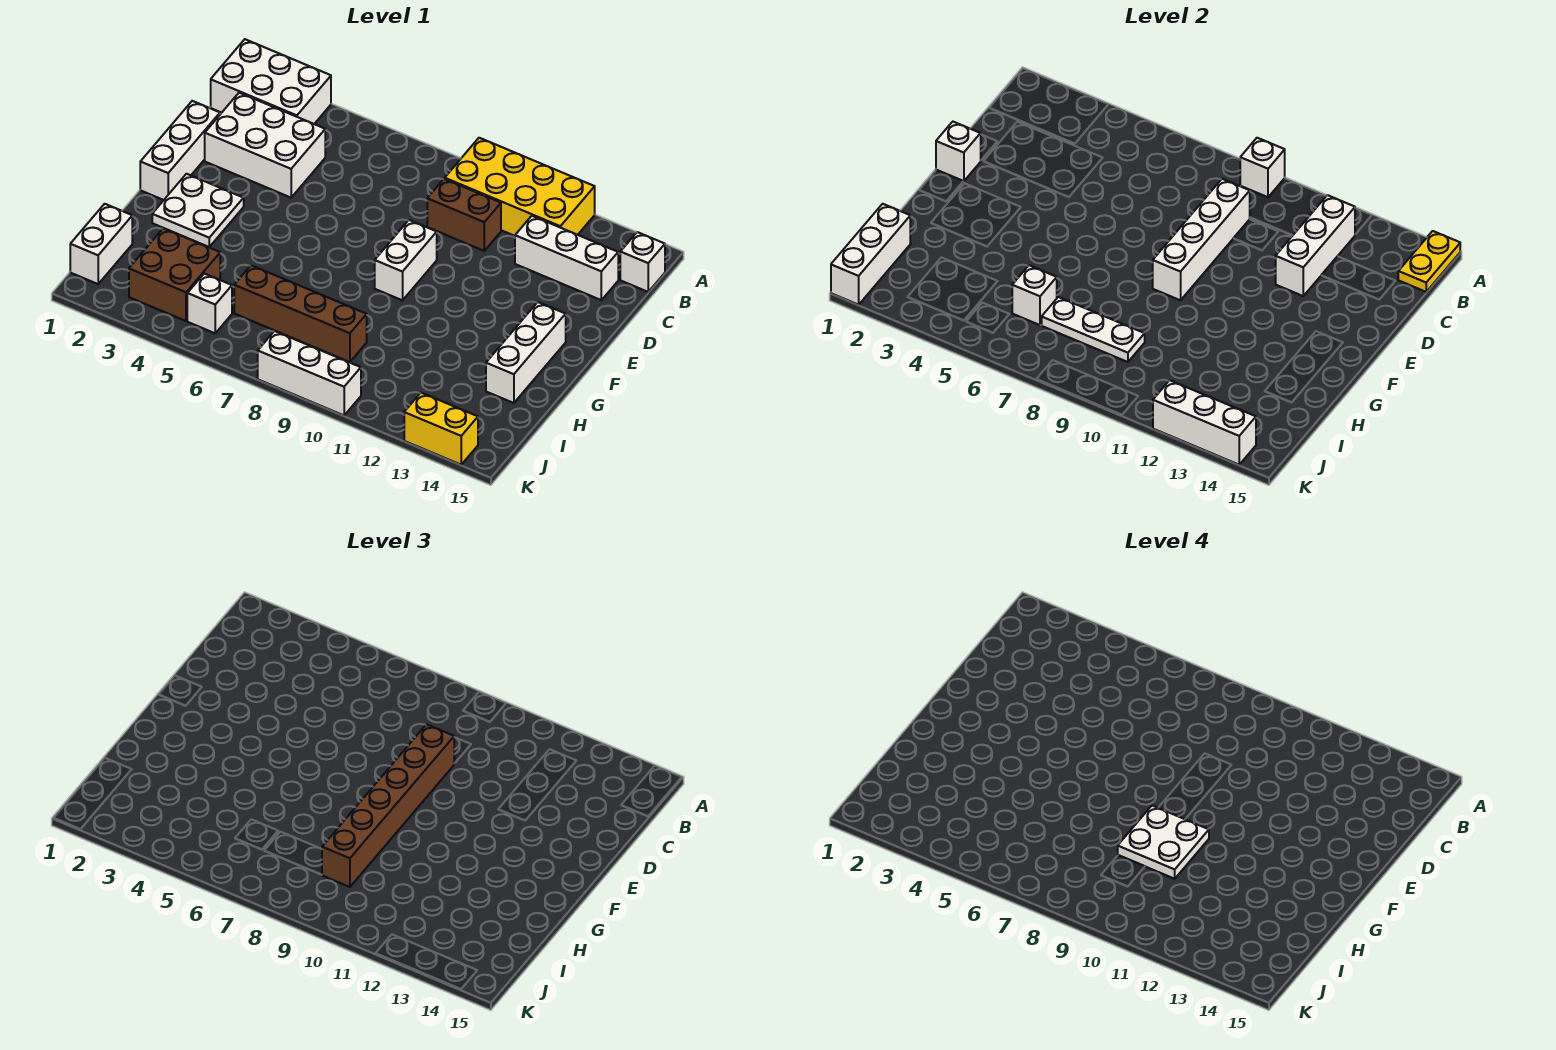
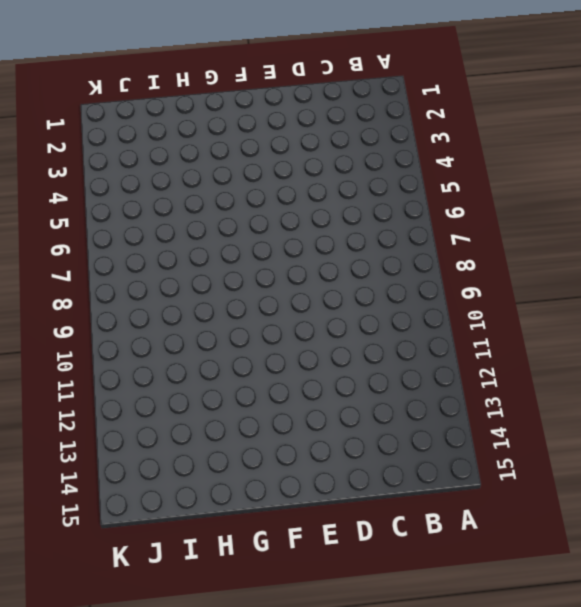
none -> white 2x3 brick [211,39,331,124]
none -> yellow 2x4 brick [445,138,595,236]
none -> white 1x1 brick [620,232,665,292]

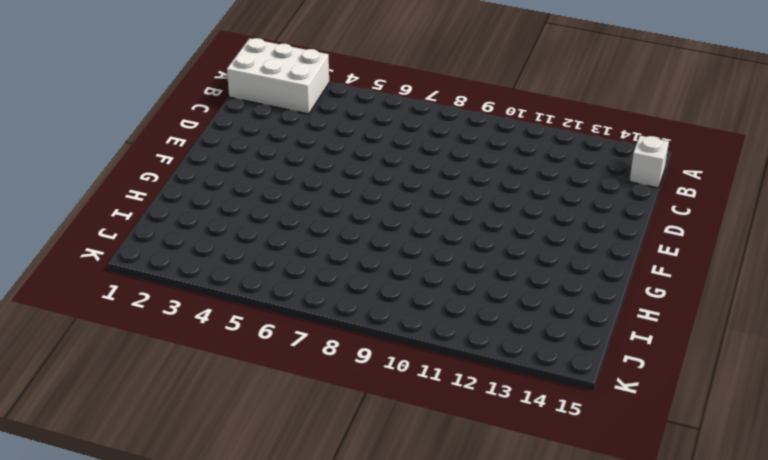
none -> yellow 2x4 brick [445,138,595,236]
none -> white 2x3 brick [205,93,325,198]
none -> brown 1x2 brick [427,179,501,251]

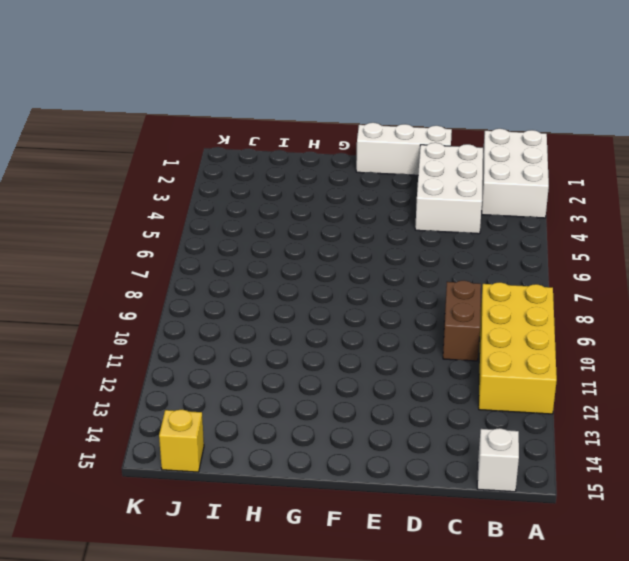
yellow 1x1 brick [159,410,204,472] -> none
none -> white 1x3 brick [515,216,618,300]
none -> white 1x2 brick [375,220,437,300]
none -> white 2x2 plate [152,174,244,247]

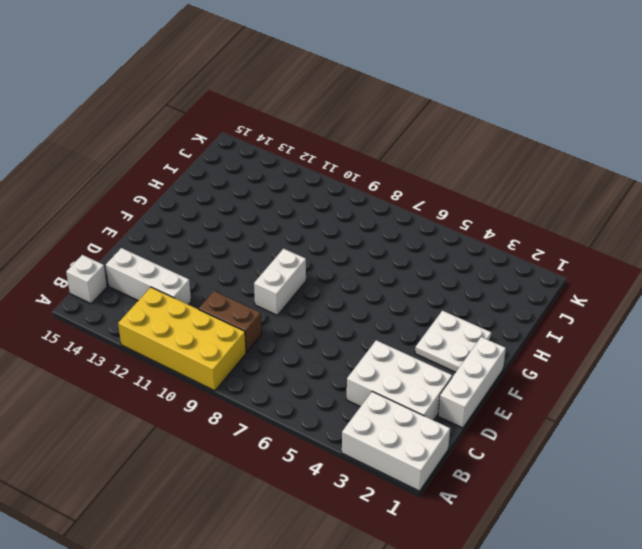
none -> white 1x3 brick [486,302,566,403]
none -> white 1x2 brick [70,204,132,284]
none -> brown 2x2 brick [129,228,220,321]

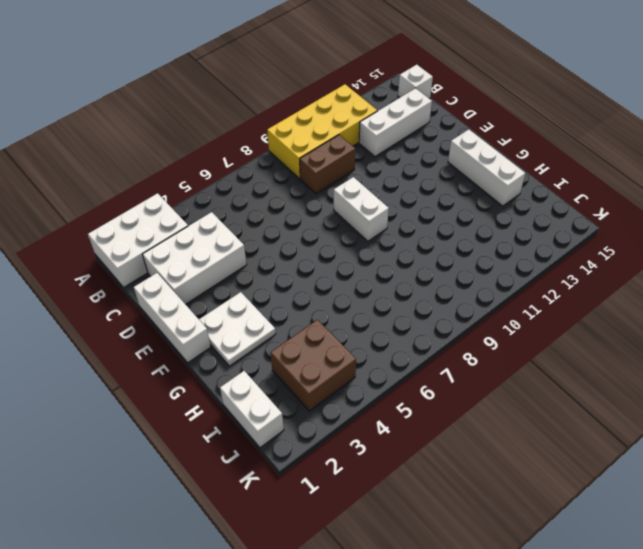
none -> brown 1x4 brick [234,265,367,362]
none -> white 1x1 brick [187,274,232,333]
none -> white 1x3 brick [258,331,361,415]

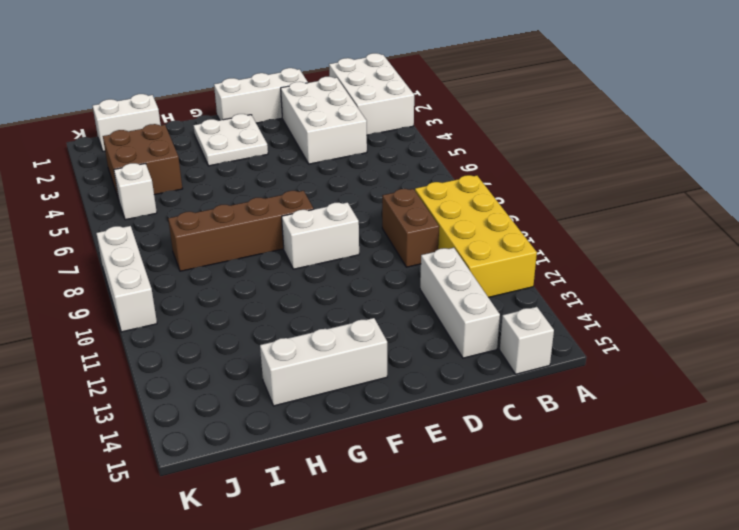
brown 1x4 brick [168,191,313,271] -> brown 1x4 brick turned to [234,265,367,362]
none -> yellow 1x2 brick [404,393,478,465]
none -> white 1x1 brick [1240,138,1285,197]
none -> yellow 1x2 plate [1398,231,1460,292]

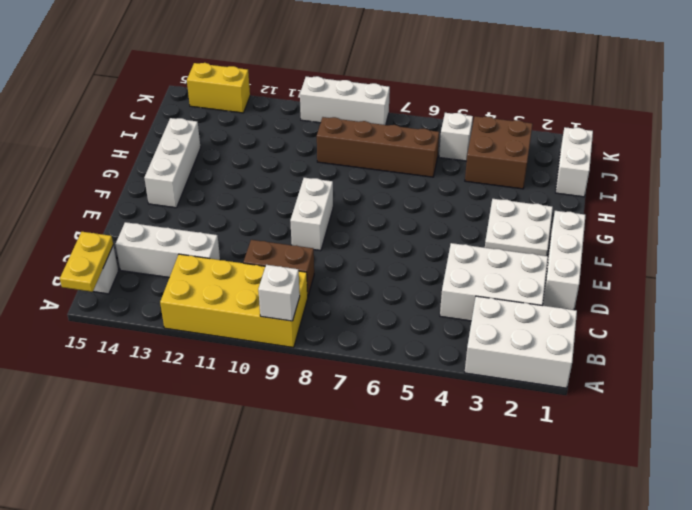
none -> white 1x3 brick [1276,195,1355,296]
none -> white 1x4 brick [1153,179,1250,300]
none -> white 1x1 brick [936,122,981,181]

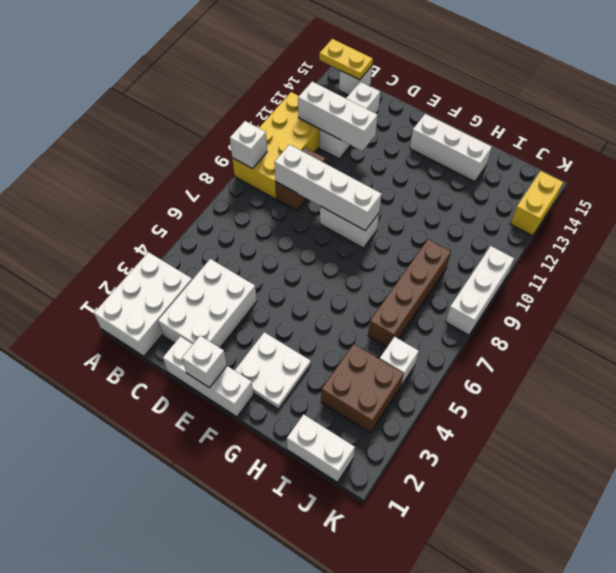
none -> white 1x3 brick [831,204,910,305]
none -> white 1x1 brick [1012,265,1057,325]
none -> white 1x3 plate [1042,297,1145,362]

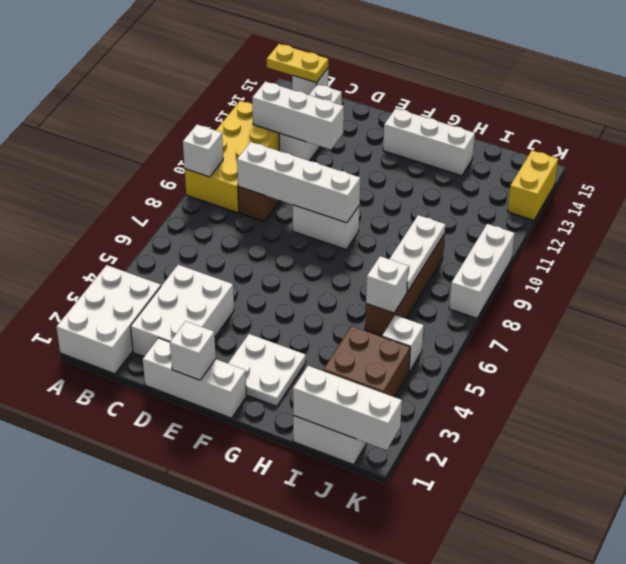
none -> white 1x3 brick [1153,380,1256,465]
none -> brown 1x6 brick [322,724,454,887]
none -> white 2x2 plate [1118,806,1209,879]

